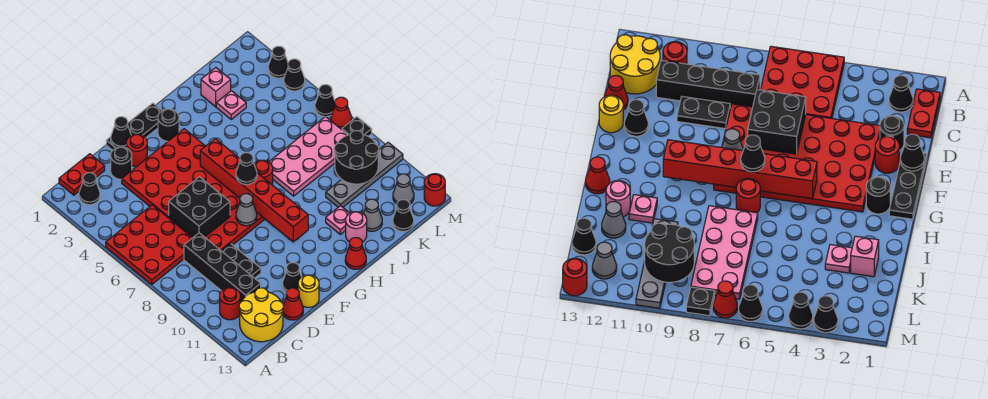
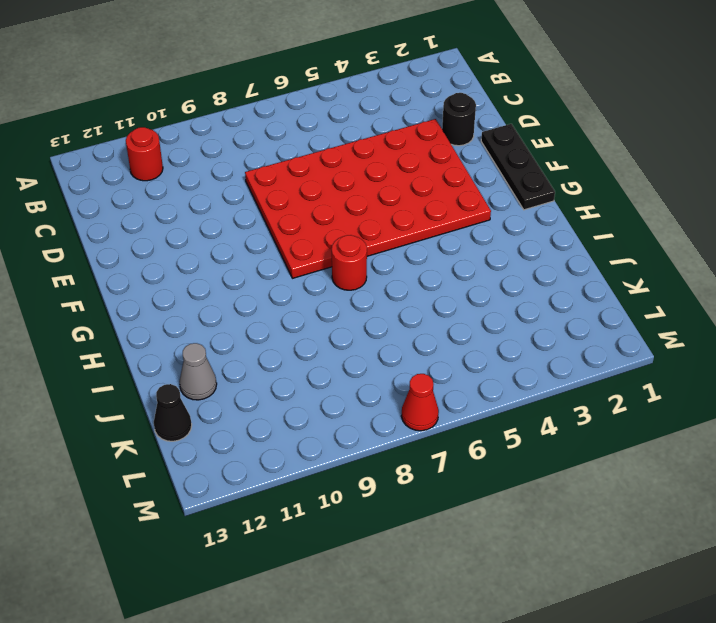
none -> red 3x3 plate [106,205,192,284]
none -> red 1x2 plate [59,154,105,195]
none -> black 1x1 cone [79,173,100,205]
none -> yellow 2x2 round brick [239,288,283,342]

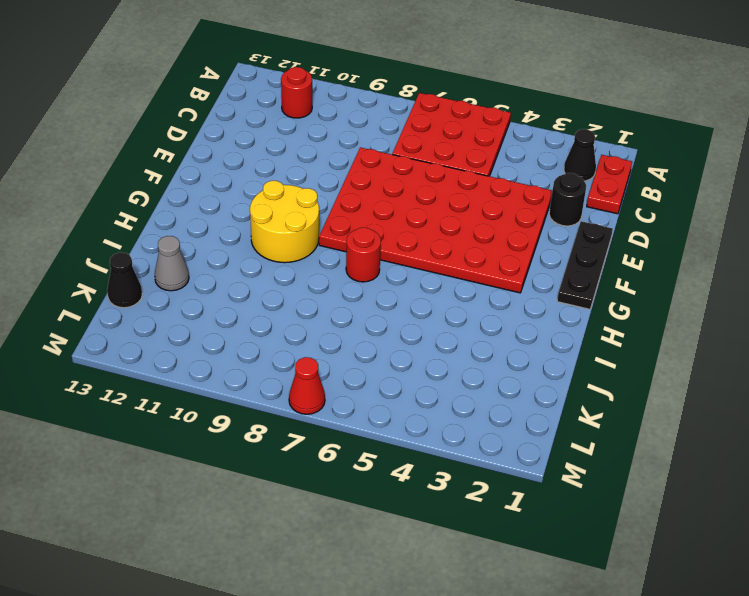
yellow 2x2 round brick [250,181,319,263] -> yellow 2x2 round brick moved to [239,288,283,342]
none -> black 1x4 brick [184,233,261,303]
none -> black 1x2 plate [221,243,261,278]
none -> red 1x1 cone [283,288,303,320]
none -> red 1x1 round brick [126,134,147,167]

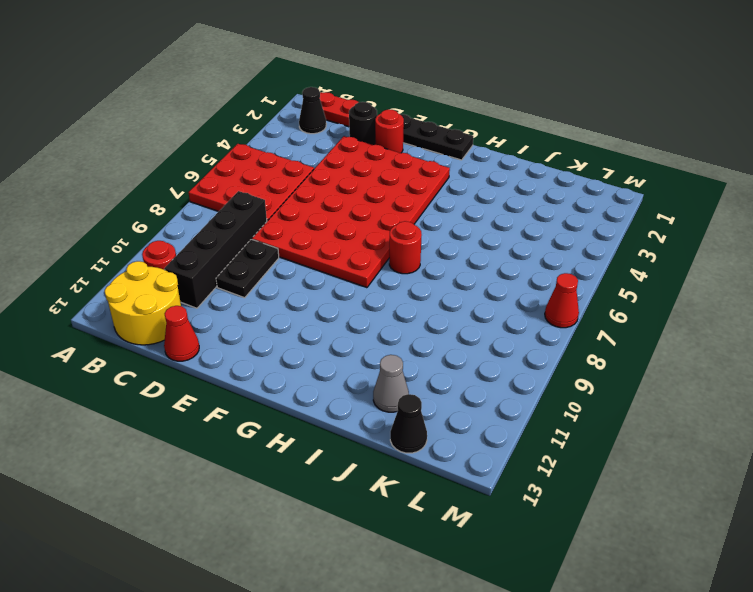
none -> black 1x1 cone [283,263,301,292]
none -> yellow 1x1 round brick [298,275,319,307]
none -> black 1x1 round brick [158,109,179,141]
none -> red 1x1 cone [345,238,366,269]

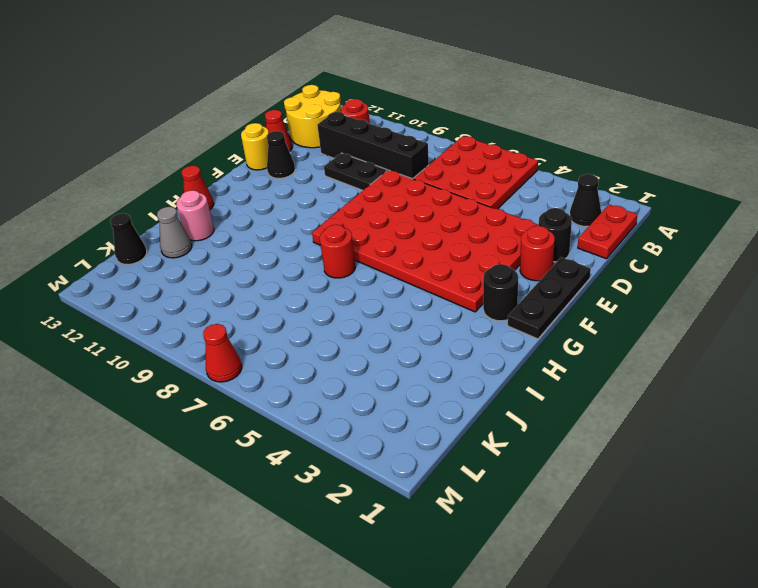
none -> pink 2x4 plate [269,117,348,196]
none -> pink 1x1 plate [326,206,349,234]
none -> pink 1x1 brick [201,68,231,107]
none -> pink 1x1 plate [216,91,246,119]

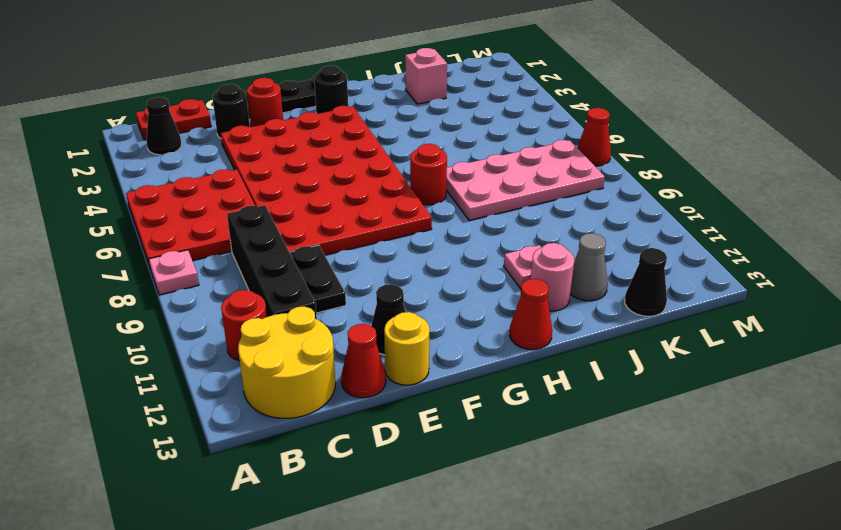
pink 1x1 plate [149,250,199,295] -> pink 1x1 plate moved to [216,91,246,119]
none -> grey 1x4 plate [326,142,403,207]
none -> grey 1x1 cone [393,174,414,204]
none -> black 1x1 cone [268,46,288,78]
none -> black 1x1 cone [284,59,305,91]

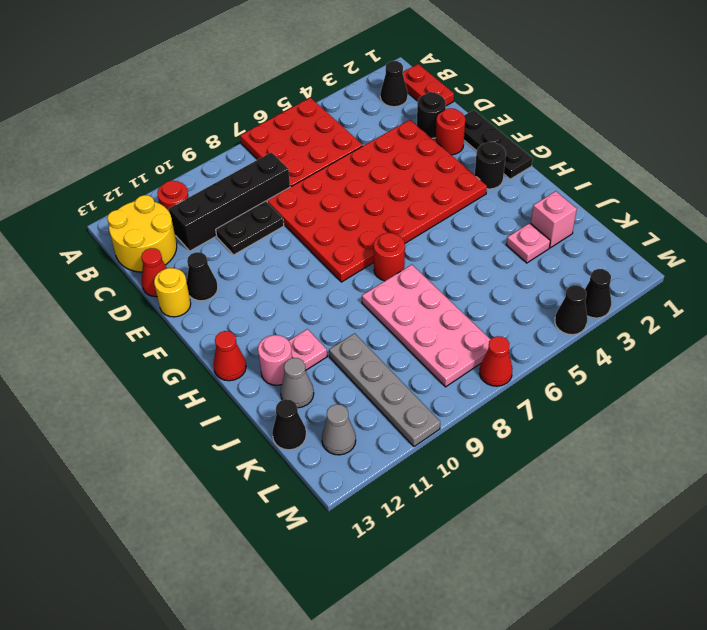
none -> black 1x1 cone [315,85,335,117]
none -> black 1x1 plate [342,117,372,136]
none -> red 1x1 round brick [424,174,445,206]
none -> black 2x2 brick [169,177,230,237]

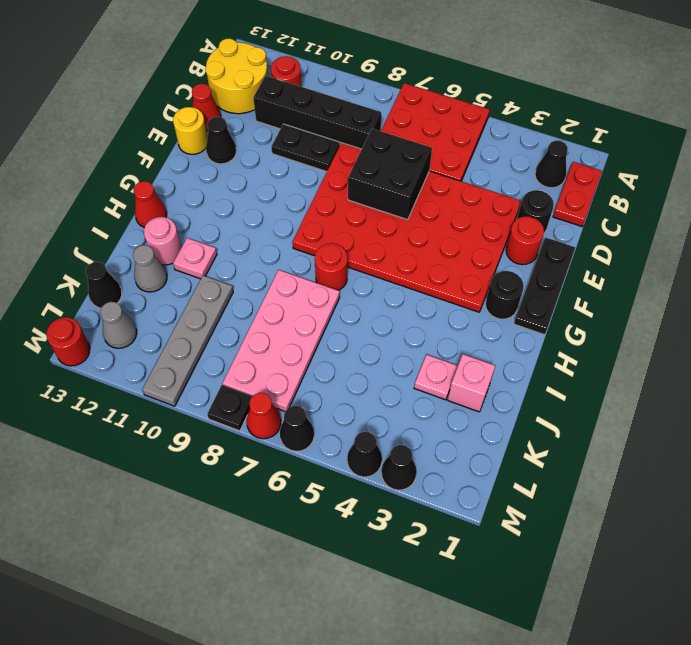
none -> black 1x1 cone [111,117,131,148]
none -> grey 1x1 cone [236,194,257,226]
none -> red 1x6 brick [200,139,308,242]
none -> black 2x2 round brick [334,131,379,184]

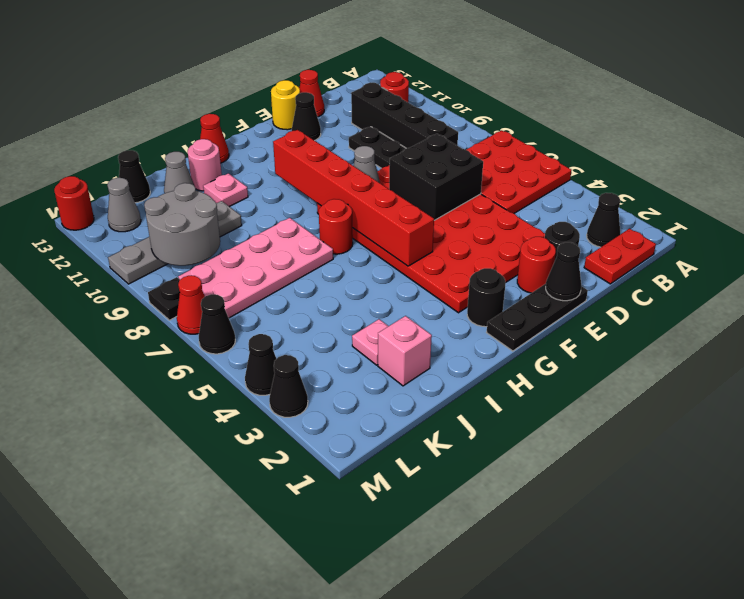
grey 2x2 round brick [144,183,220,266] -> black 2x2 round brick [334,131,379,184]
none -> yellow 2x2 round brick [239,288,283,342]
none -> black 1x1 cone [236,153,257,185]

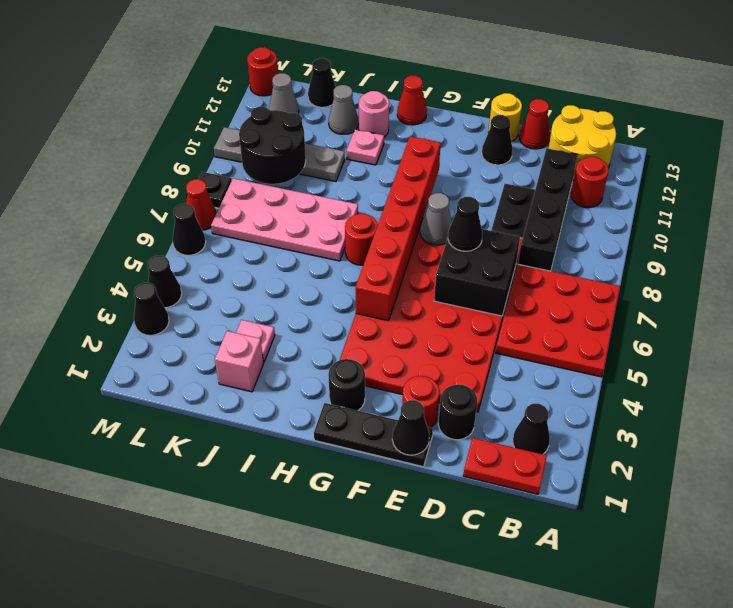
black 1x1 cone [448,197,482,251] -> black 1x1 cone moved to [236,153,257,185]

